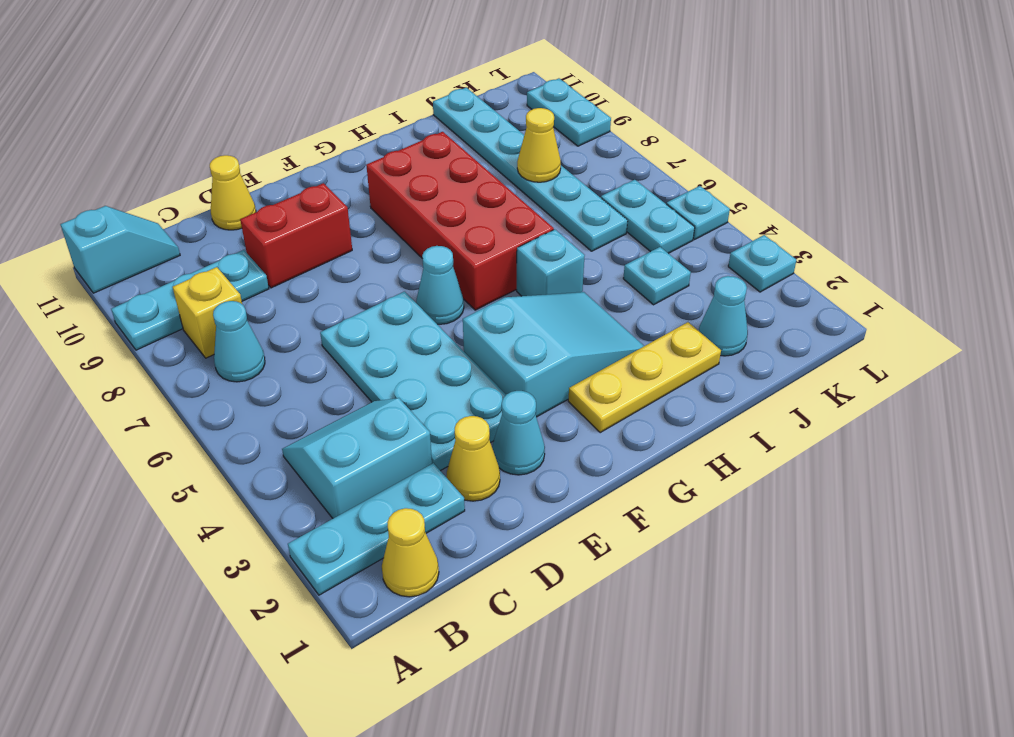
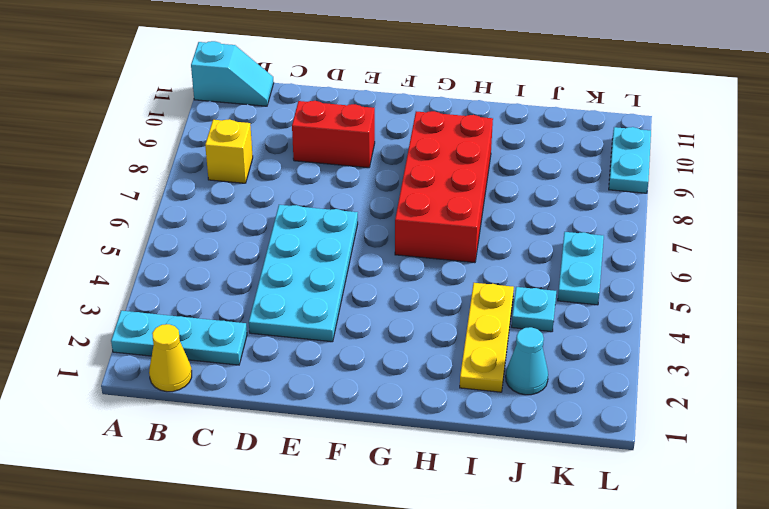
yellow 1x3 plate [460,283,514,392] -> yellow 1x3 plate turned to [568,322,721,432]
none -> cyan 1x3 plate [111,250,269,350]
none -> cyan 2x2 slope [282,398,432,518]
none -> cyan 1x1 cone [213,301,265,382]

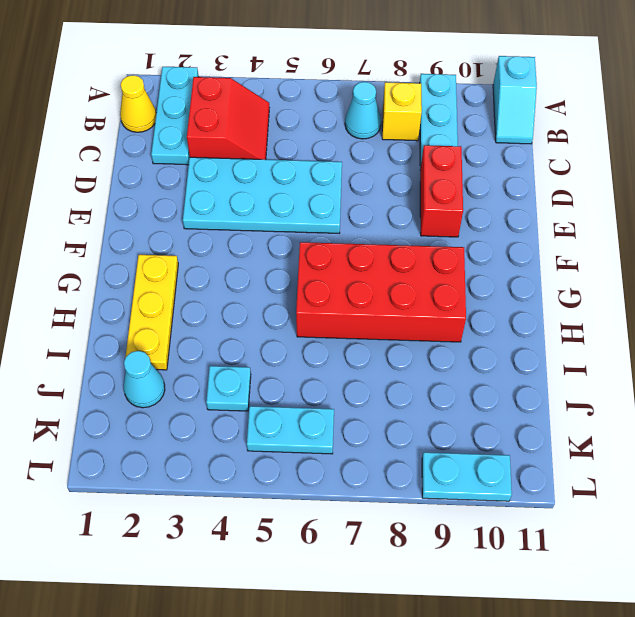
red 2x2 slope [187,77,269,160] -> cyan 2x2 slope [282,398,432,518]
none -> yellow 1x1 cone [447,416,500,501]
none -> yellow 1x1 cone [210,155,256,230]
none -> cyan 1x1 cone [492,391,545,475]

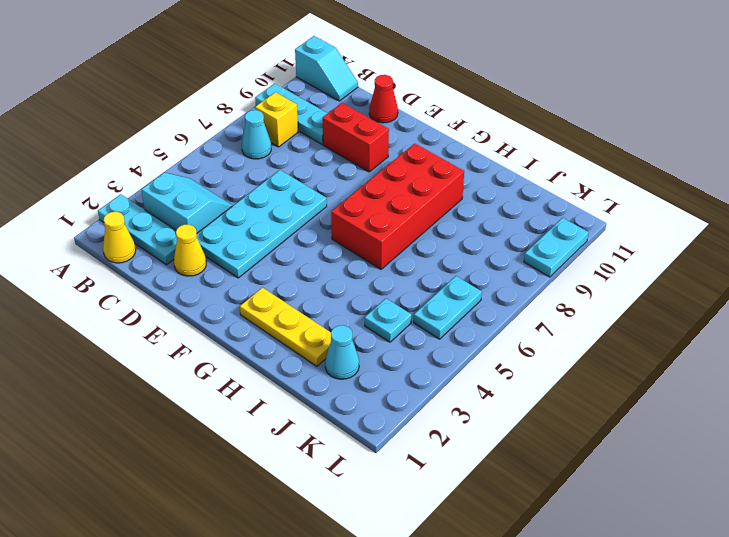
red 1x1 cone [369,75,398,123] -> yellow 1x1 cone [210,155,256,230]
none -> cyan 1x1 cone [492,391,545,475]
none -> cyan 2x3 slope [463,292,644,417]
none -> cyan 1x1 cone [416,246,464,324]

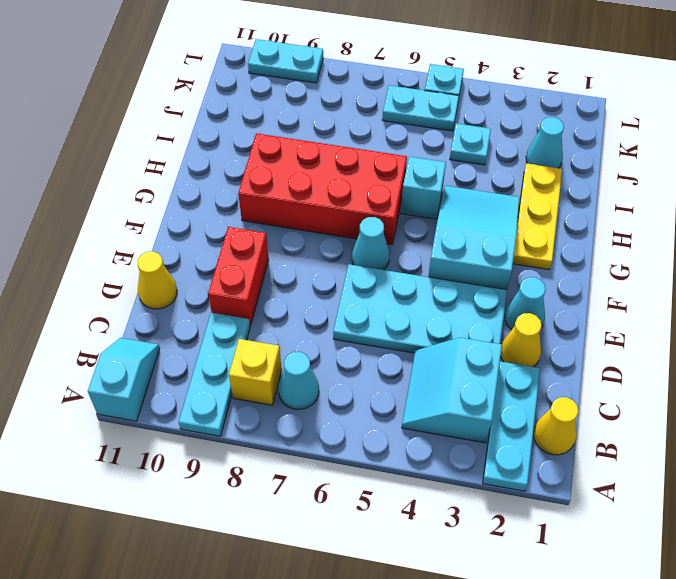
none -> cyan 1x6 plate [433,88,628,251]
none -> cyan 1x1 plate [728,235,796,292]
none -> yellow 1x1 cone [517,108,561,182]

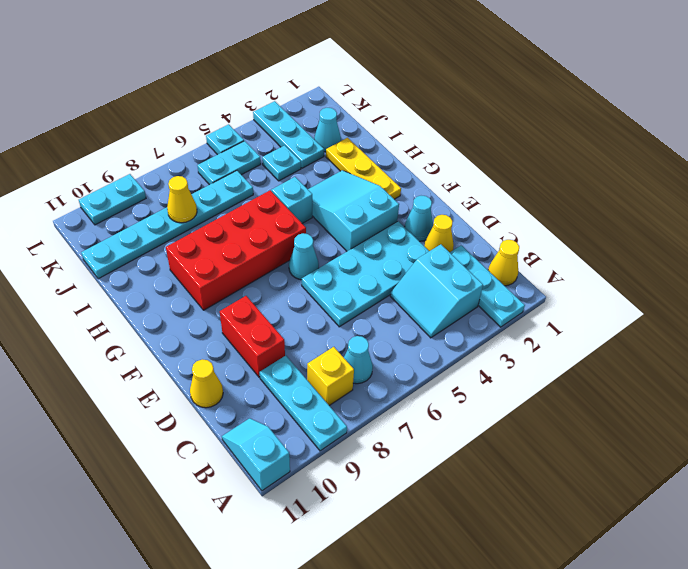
cyan 1x3 plate [253,101,324,168] -> cyan 1x1 plate [728,235,796,292]

